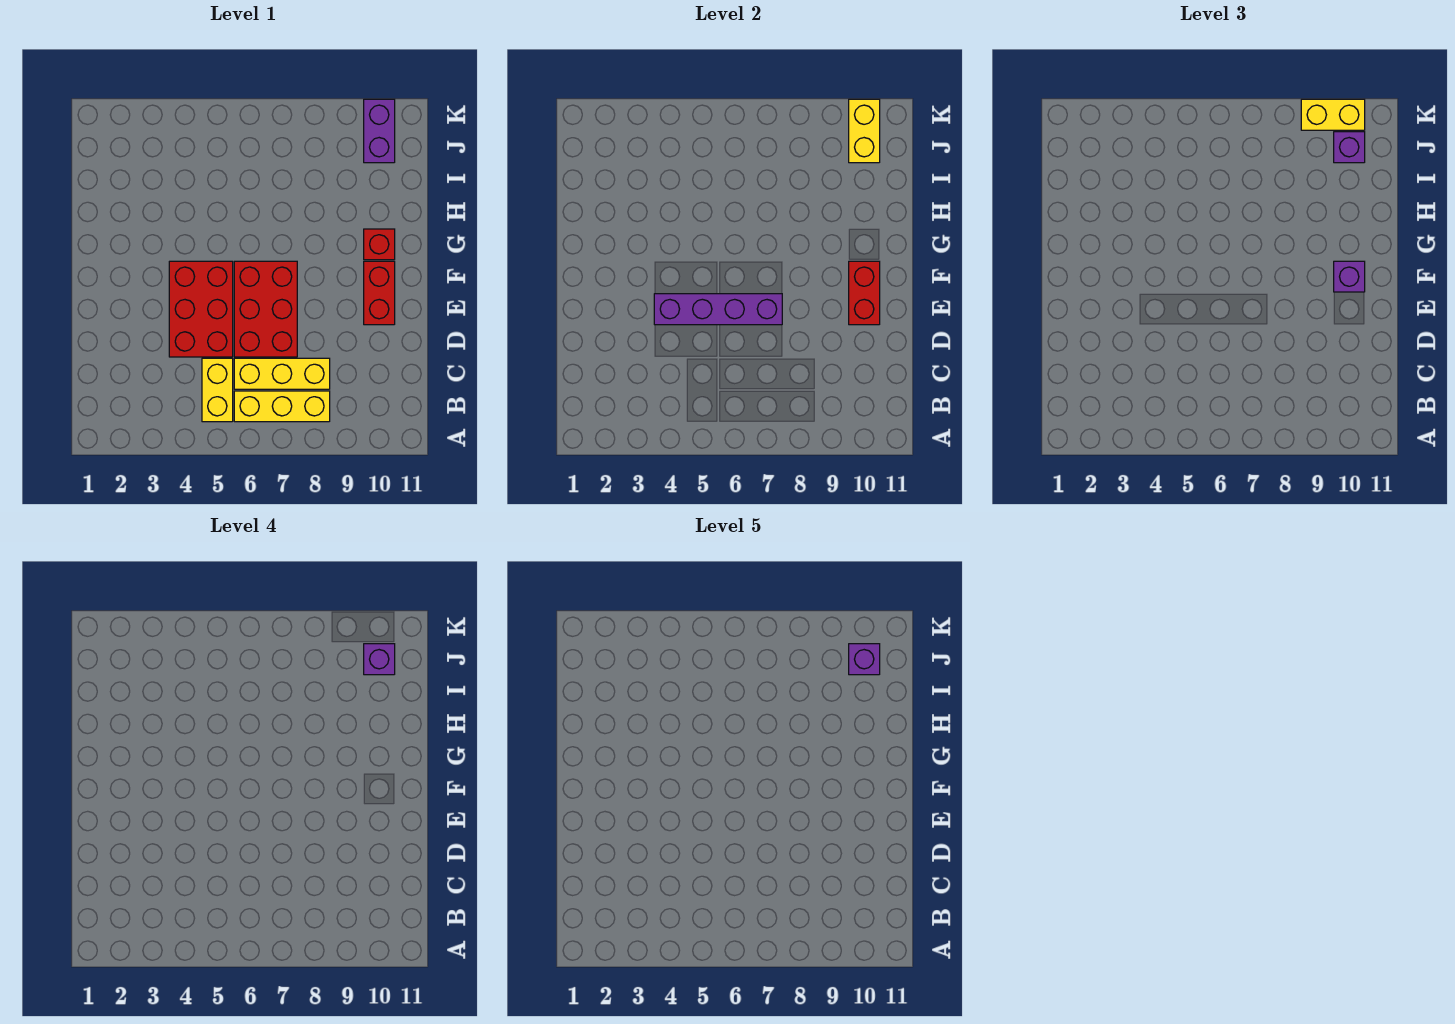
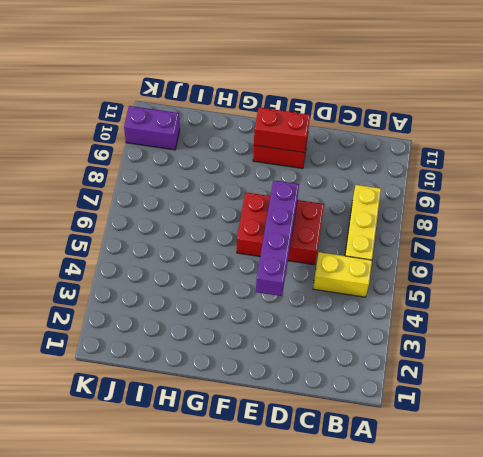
none -> yellow 1x3 brick [234,358,330,389]
none -> red 2x3 brick [169,261,233,357]
none -> red 1x1 brick [364,229,395,260]

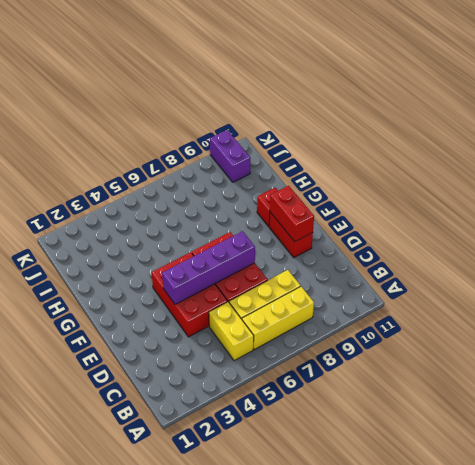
none -> yellow 1x2 brick [849,99,880,163]
none -> purple 1x1 brick [1334,261,1365,292]
none -> purple 1x1 brick [1334,132,1365,163]

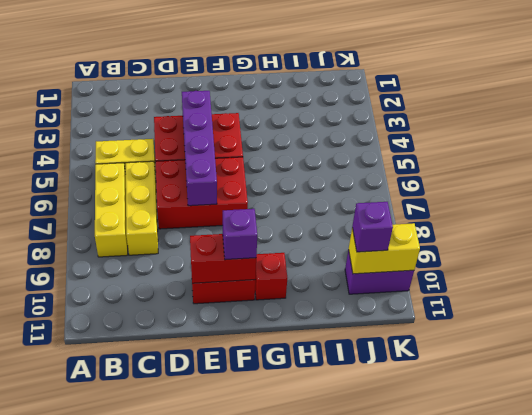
none -> yellow 1x2 brick [1301,99,1365,130]
none -> purple 1x1 brick [364,644,395,675]
none -> purple 1x1 brick [849,644,880,675]

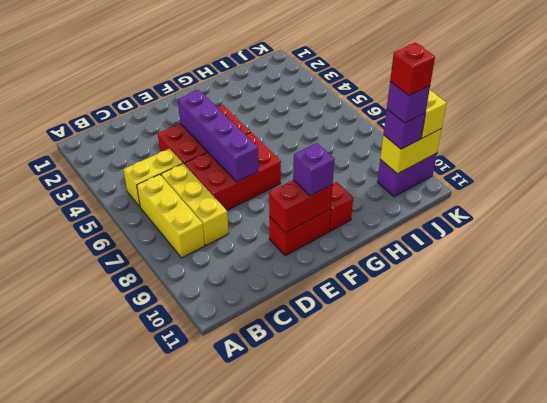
red 1x1 brick [390,43,435,96] -> purple 1x1 brick [849,644,880,675]

